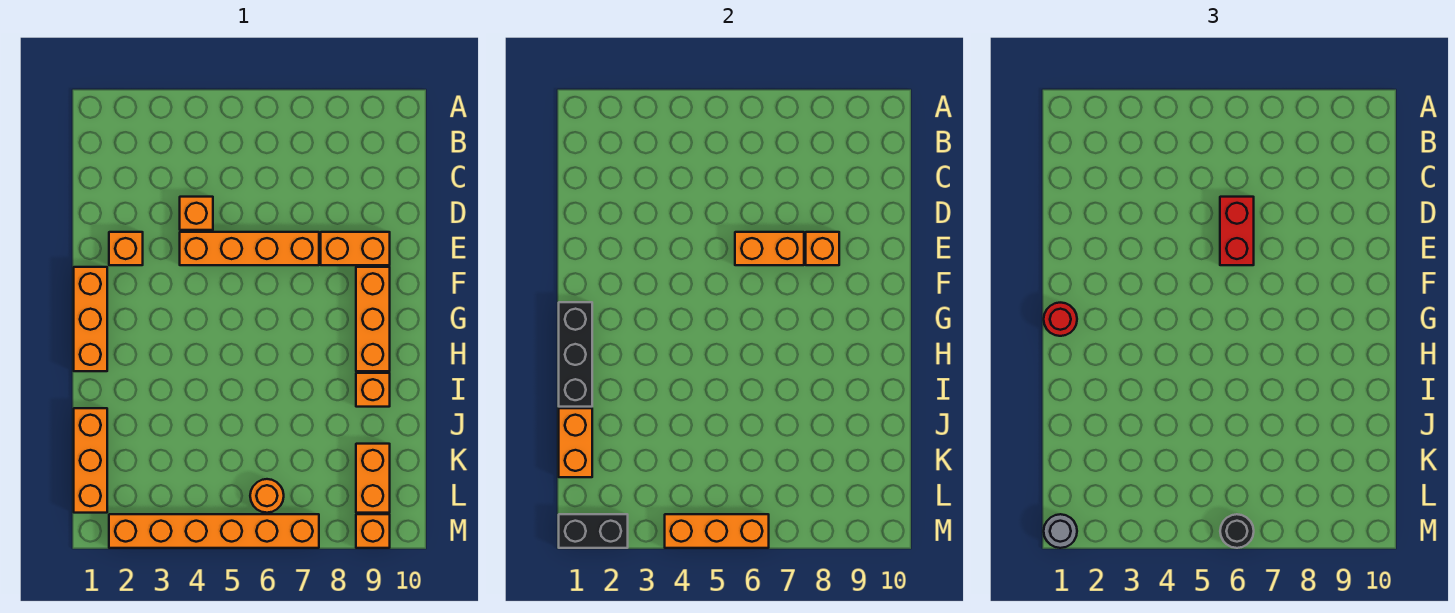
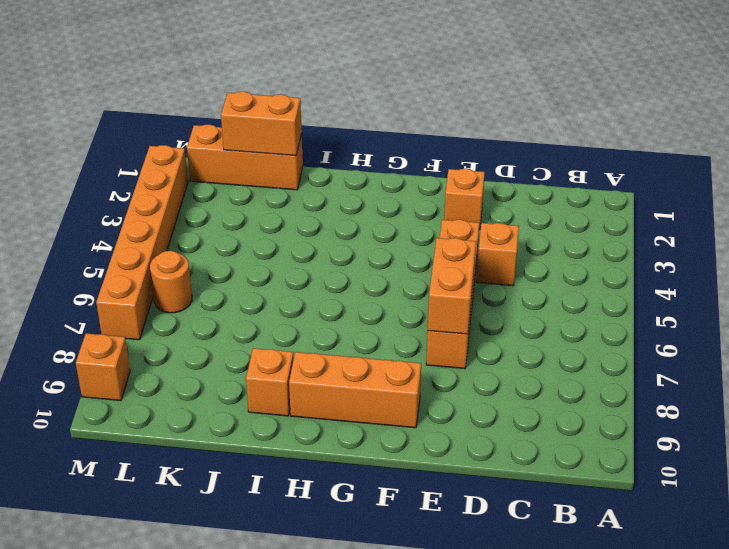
none -> orange 1x2 brick [321,232,390,265]
none -> orange 1x3 brick [74,267,107,371]
none -> orange 1x2 brick [356,444,390,513]

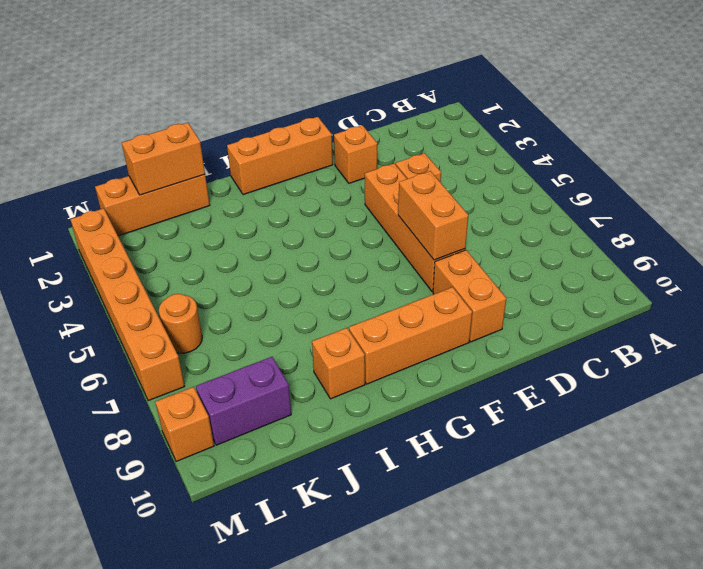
purple 1x2 brick [196,357,291,445] -> orange 1x2 brick [356,444,390,513]
none -> orange 1x1 brick [806,232,839,265]
none -> black 1x3 brick [559,302,592,407]
none -> black 1x2 brick [559,514,628,548]

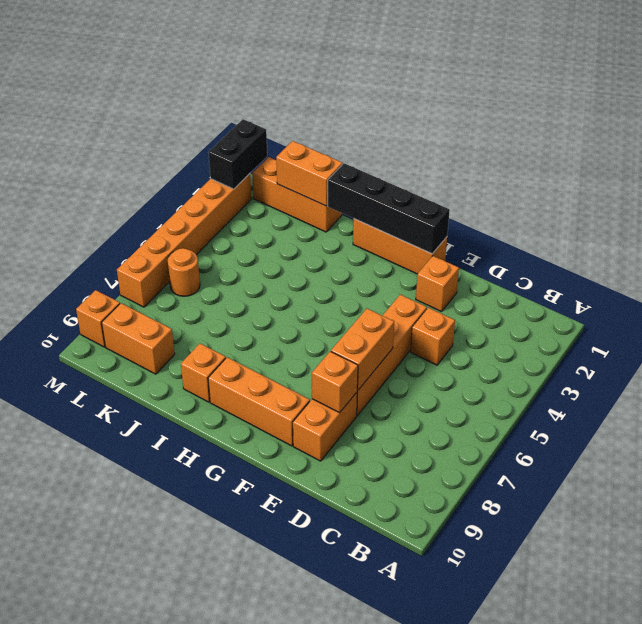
black 1x4 brick [328,163,450,254] -> black 1x3 brick [559,302,592,407]
none -> orange 1x3 brick [665,514,769,548]
none -> red 1x2 brick [1220,197,1254,265]
none -> red 1x1 round brick [1044,303,1077,336]

